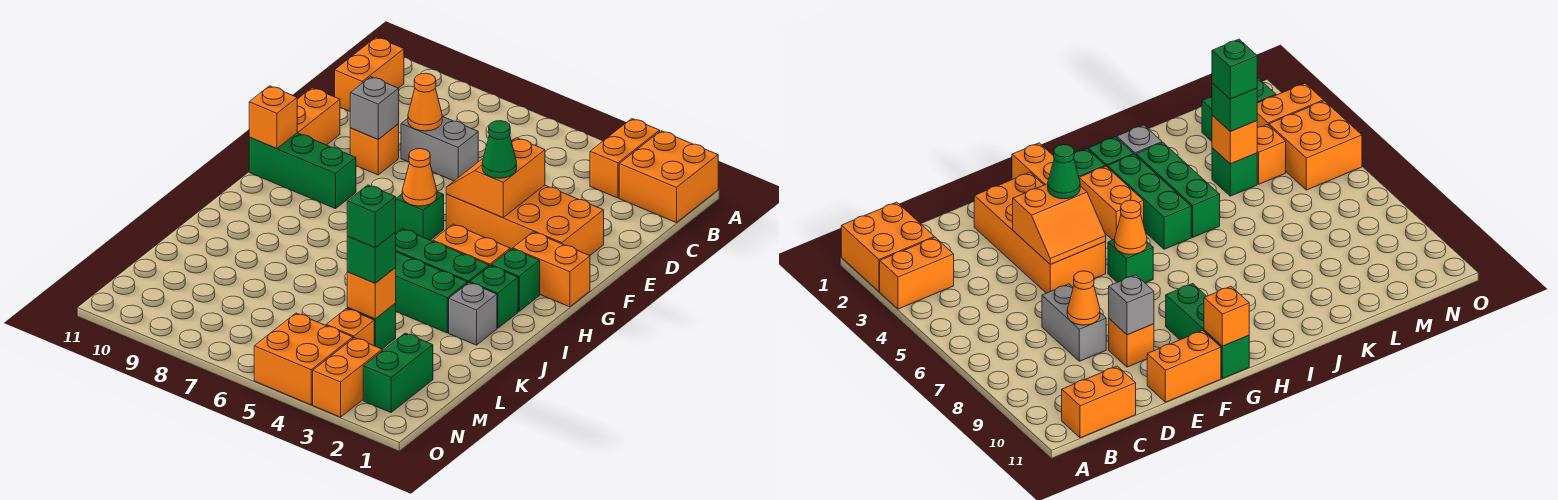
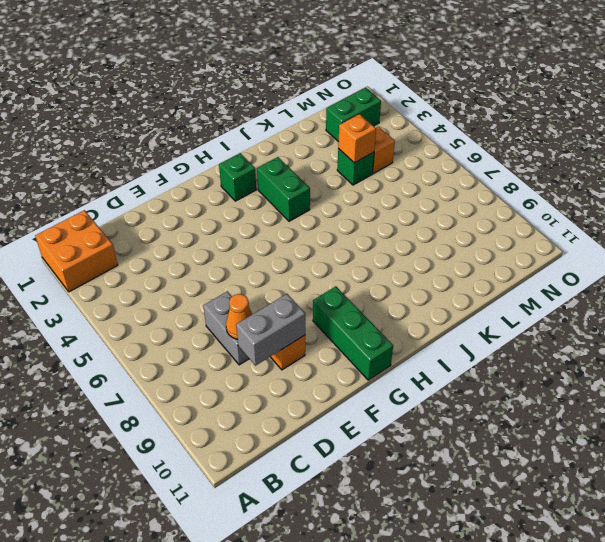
grey 1x2 brick [236,294,305,366] -> grey 1x1 brick [350,77,399,139]
green 1x2 brick [257,157,310,221] -> green 1x3 brick [396,229,489,283]
none -> orange 1x2 brick [590,119,660,198]
none -> orange 1x2 brick [335,37,404,111]
none -> orange 2x4 brick [446,185,604,256]
none -> orange 1x2 brick [297,88,340,145]

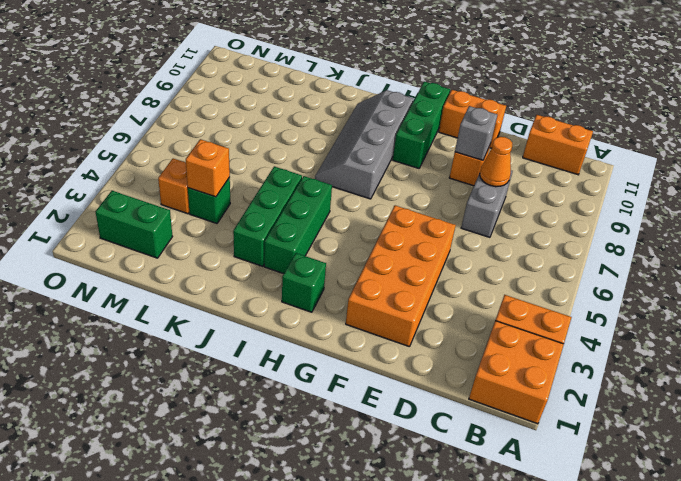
grey 2x4 slope [315,90,414,199] -> none
none -> orange 1x2 brick [513,232,590,307]
none -> green 1x1 brick [396,192,444,240]
none -> orange 1x2 brick [433,224,510,266]
none -> green 1x1 brick [470,266,518,328]

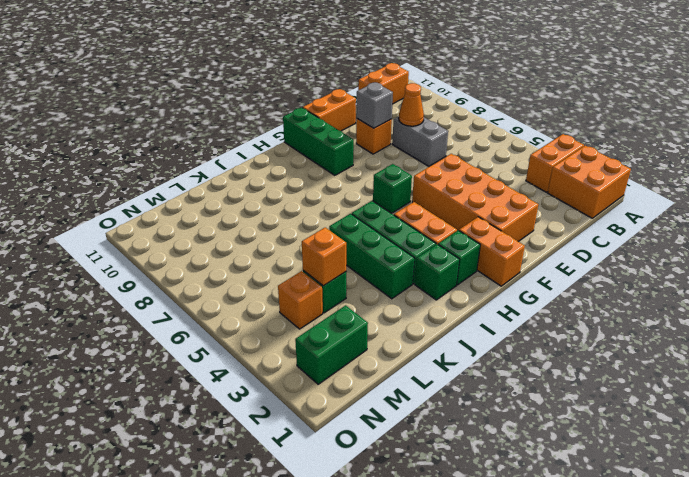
none -> grey 1x1 brick [449,283,497,345]
none -> orange 1x2 brick [313,338,382,417]
none -> orange 2x2 brick [254,313,353,405]
none -> orange 2x2 slope [446,138,545,218]

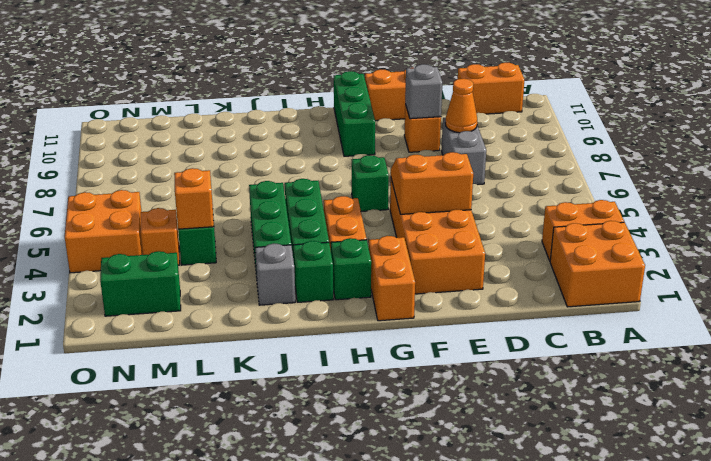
none -> orange 1x2 brick [313,338,382,417]
none -> orange 1x1 cone [402,149,437,206]
none -> orange 1x1 brick [249,86,297,149]
none -> green 1x1 cone [482,121,517,178]

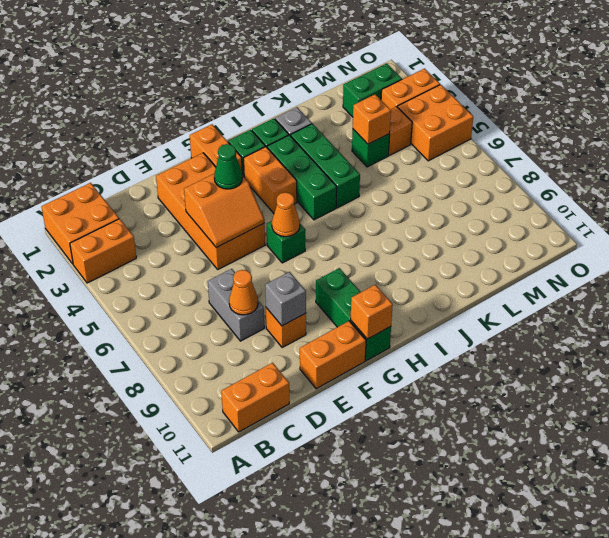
none -> green 1x1 brick [347,232,396,283]
none -> green 1x1 brick [347,185,396,248]

